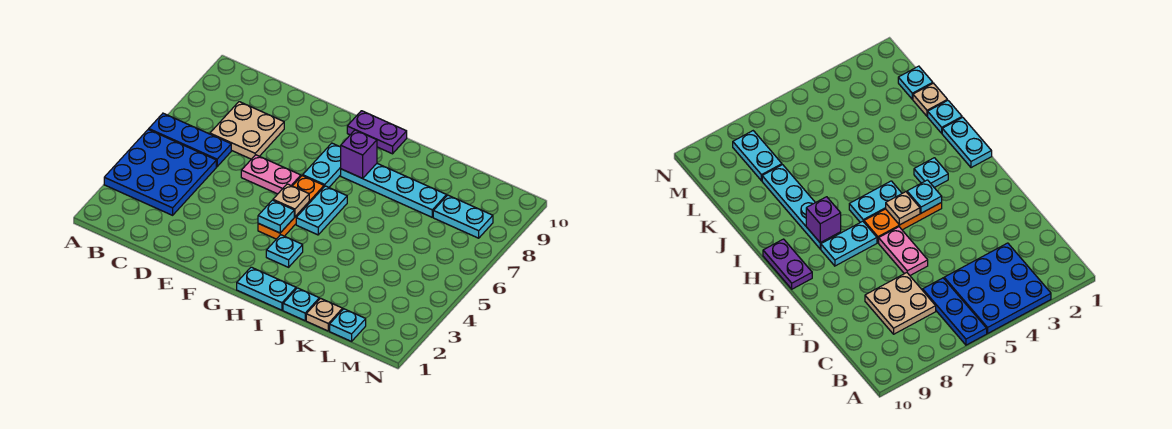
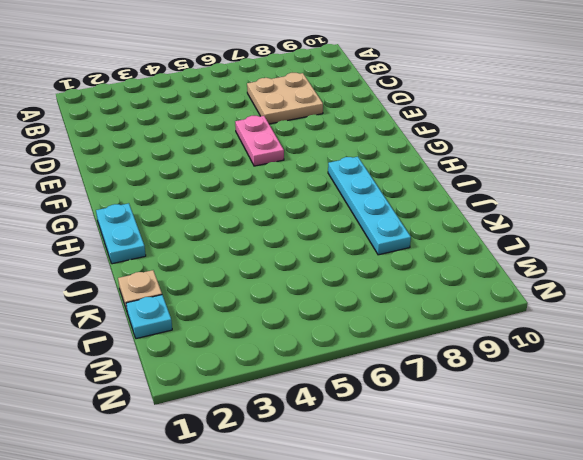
none -> blue 3x3 plate [104,129,216,215]
none -> blue 1x3 plate [149,113,231,167]
none -> orange 1x3 plate [258,176,324,239]

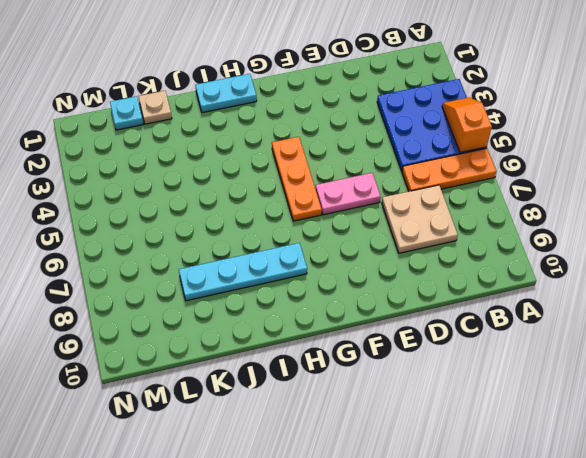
orange 1x2 slope [442,97,492,153] -> none
orange 1x3 plate [402,148,496,191] -> blue 1x3 plate [149,113,231,167]
none -> cyan 1x2 plate [303,143,341,187]
none -> purple 1x2 plate [347,111,407,154]
none -> cyan 1x1 plate [266,235,303,267]

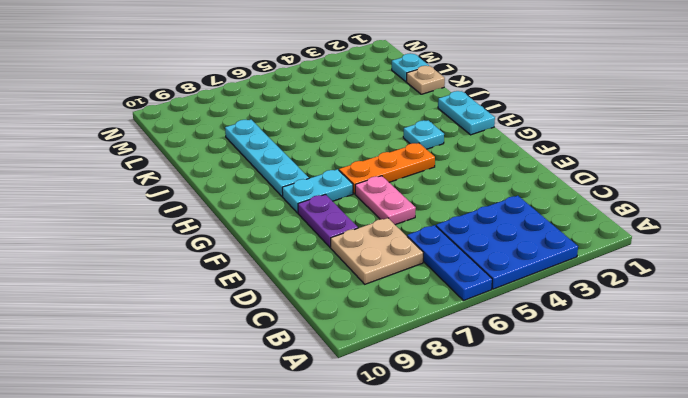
purple 1x2 plate [298,194,358,247] -> purple 1x2 plate moved to [347,111,407,154]
none -> cyan 1x2 plate [296,186,347,235]
none -> cyan 1x1 plate [283,288,319,321]
none -> cyan 1x2 plate [433,195,493,238]

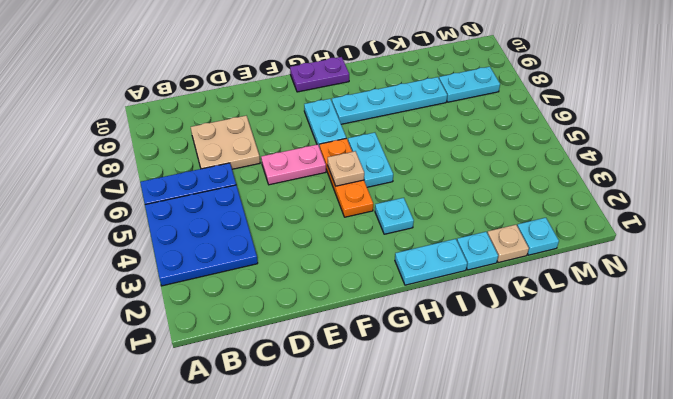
none -> cyan 1x1 plate [258,200,294,233]
none -> purple 1x1 brick [341,130,377,178]

